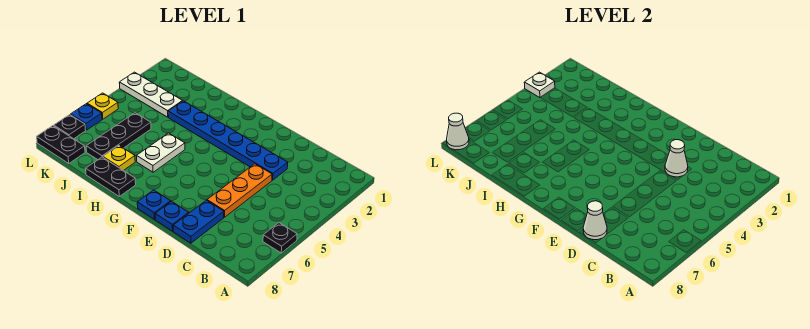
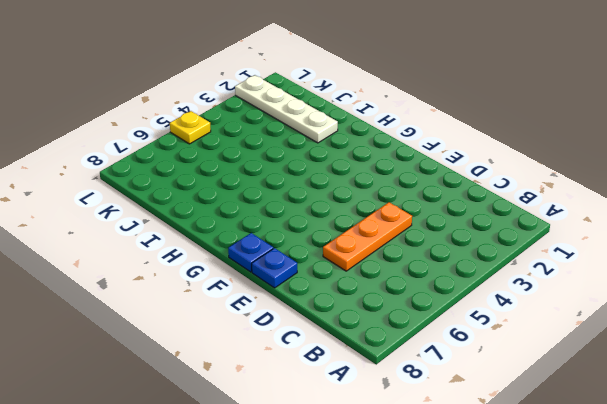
white 1x4 plate [235,75,338,143] -> none
none -> black 1x1 plate [263,223,297,253]
none -> blue 1x6 plate [168,101,288,180]
none -> blue 1x2 plate [173,200,224,243]

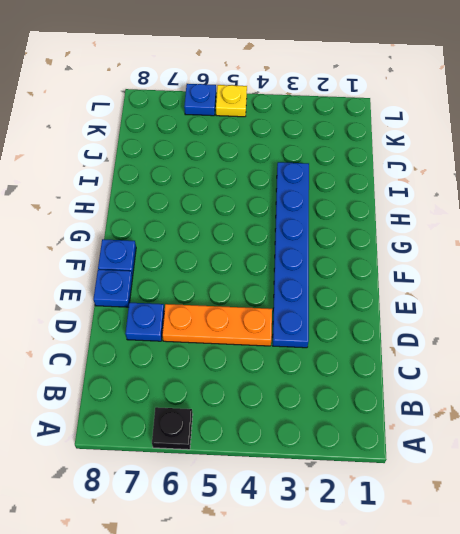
blue 1x1 plate [125,303,164,341] -> blue 1x2 plate [173,200,224,243]
none -> white 1x2 plate [137,133,185,172]
none -> black 1x2 plate [86,157,136,196]
none -> yellow 1x1 plate [103,146,135,171]

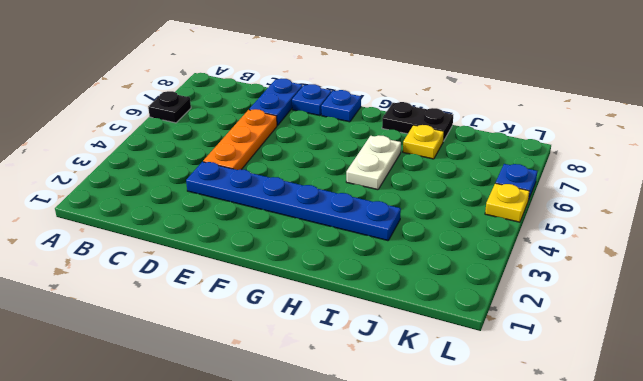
none -> white 1x3 plate [119,72,182,117]
none -> black 1x3 plate [86,113,151,160]
none -> black 1x2 plate [37,126,85,163]

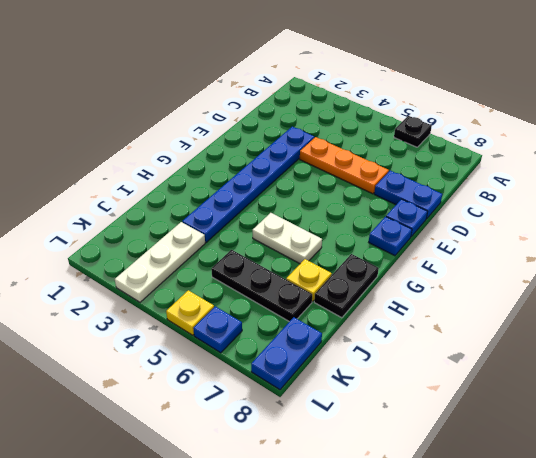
blue 1x2 plate [251,317,322,390] -> black 1x2 plate [37,126,85,163]
none -> black 1x1 plate [54,115,86,139]
none -> white 1x1 cone [665,140,688,177]
none -> white 1x1 cone [583,201,607,240]

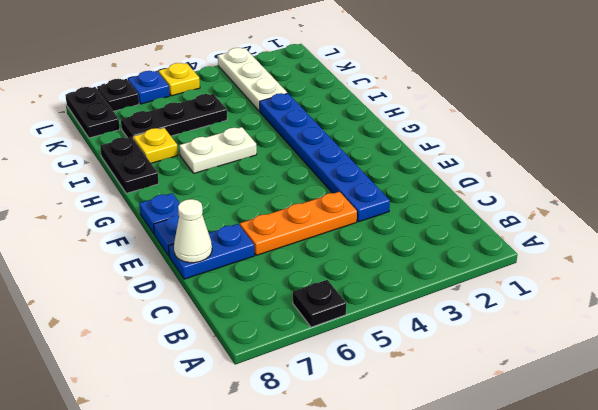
none -> white 1x1 cone [665,140,688,177]
none -> white 1x1 plate [524,72,555,98]
none -> white 1x1 cone [447,113,469,150]

